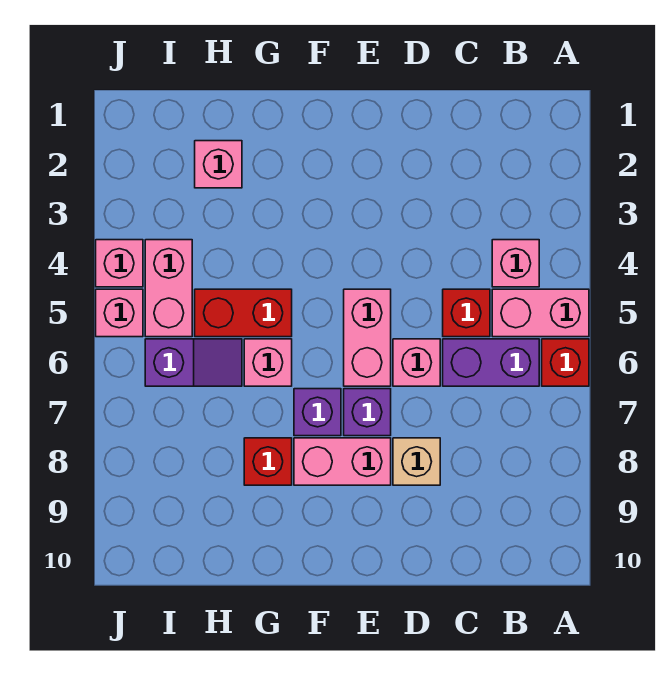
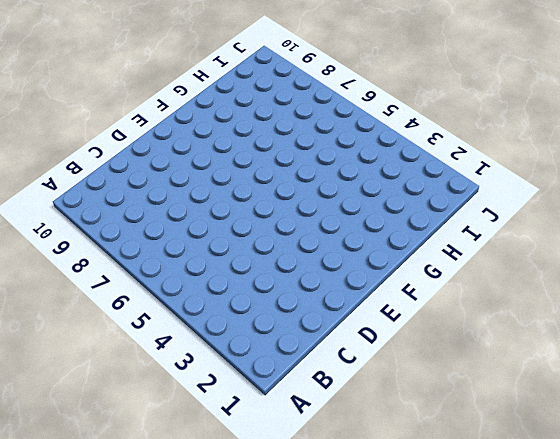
none -> pink 1x2 brick [492,289,589,337]
none -> red 1x1 brick [542,339,589,386]
none -> pink 1x1 brick [492,240,539,287]

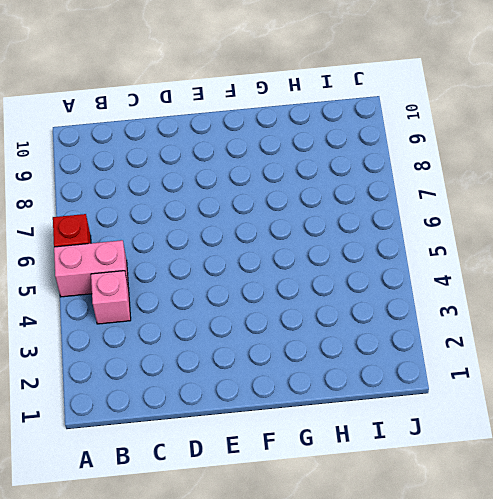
none -> purple 1x2 brick [443,339,539,386]
none -> red 1x1 brick [443,289,490,337]
none -> pink 1x1 brick [393,339,440,386]

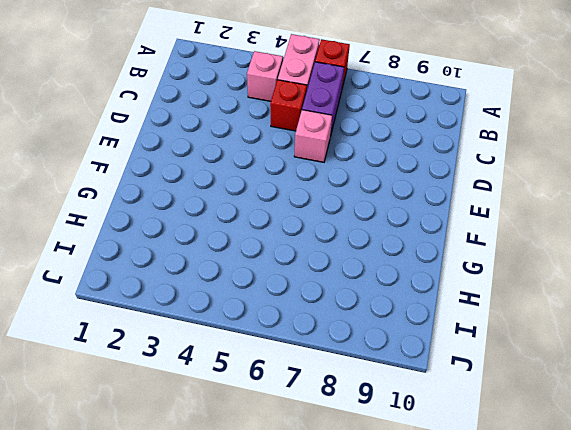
none -> tan 1x1 brick [393,438,440,485]
none -> pink 1x2 brick [344,289,391,386]
none -> purple 1x1 brick [344,389,391,436]

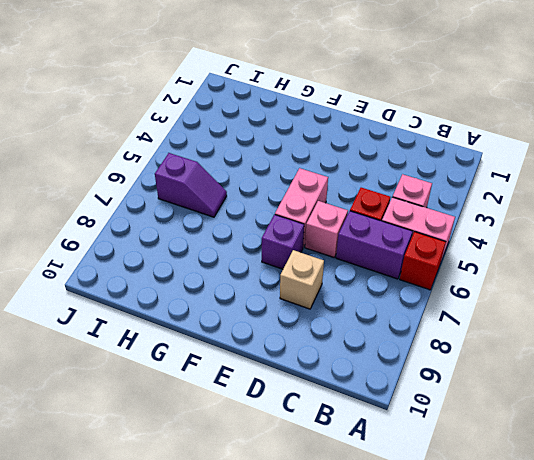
none -> pink 1x2 brick [294,438,391,485]
none -> purple 1x1 brick [294,389,341,436]
none -> red 1x2 brick [195,289,292,337]

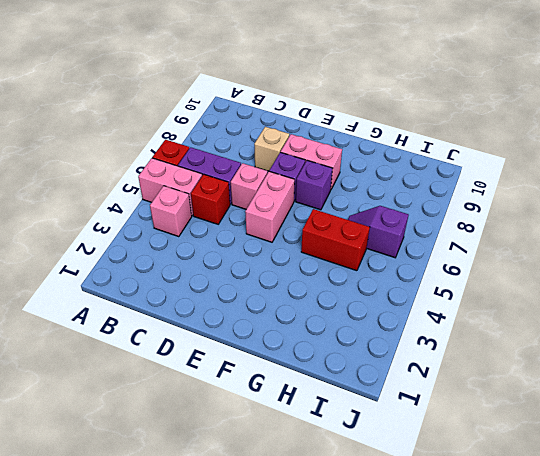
none -> pink 1x1 brick [244,339,292,386]
none -> red 1x1 brick [244,438,292,485]
none -> pink 1x1 brick [195,141,242,188]

